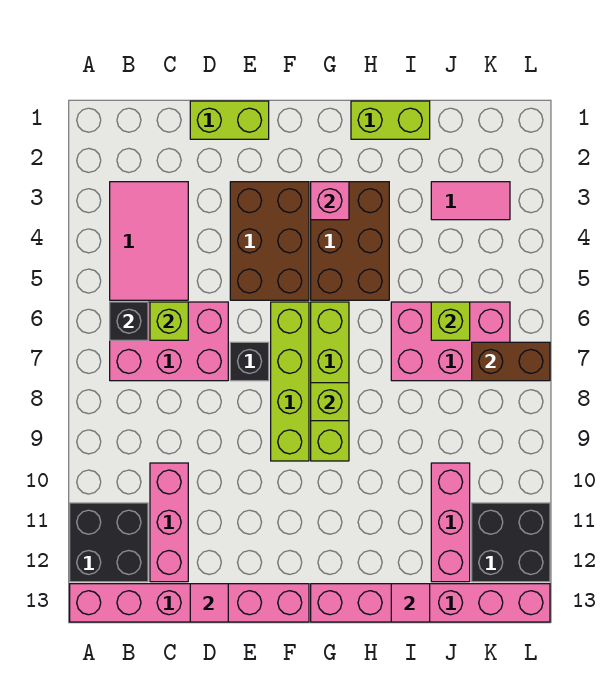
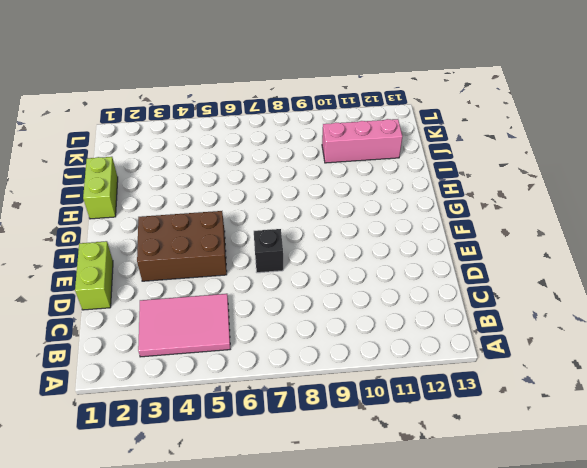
none -> black 2x2 brick [70,503,148,582]
none -> pink 1x6 brick [70,584,309,622]
none -> pink 2x3 brick [110,302,228,381]

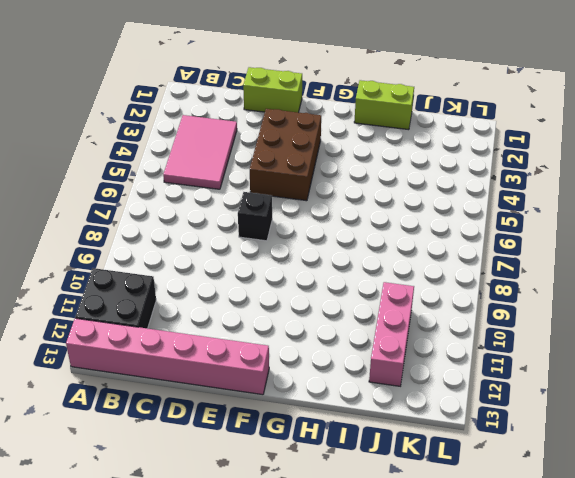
none -> pink 2x3 brick [110,302,228,381]
none -> pink 1x3 brick [150,463,188,582]
none -> lime 1x4 brick [271,302,309,461]

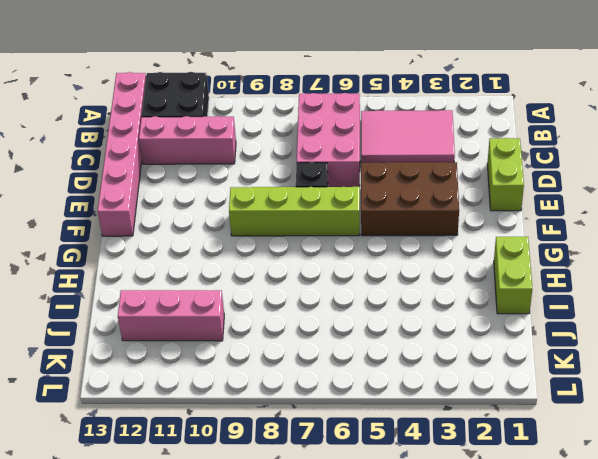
none -> brown 2x3 brick [311,182,389,300]
none -> lime 1x4 brick [311,302,349,461]
none -> pink 1x6 brick [311,584,550,622]

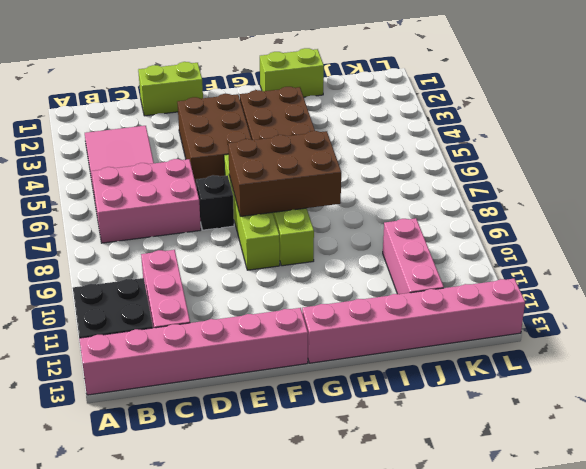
brown 2x3 brick [228,131,341,217] -> lime 1x1 brick [311,383,349,421]
none -> pink 2x3 brick [391,302,510,381]
none -> pink 1x2 tile [431,182,510,220]
none -> black 2x2 brick [472,503,550,582]

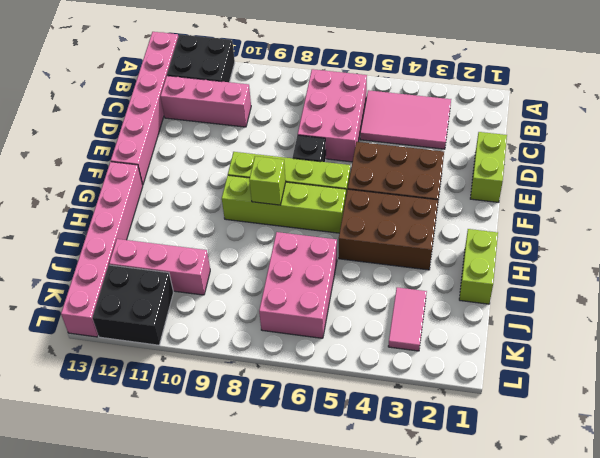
none -> black 1x1 brick [110,302,148,340]
none -> lime 1x1 brick [150,302,188,340]
none -> pink 1x1 tile [190,584,228,622]

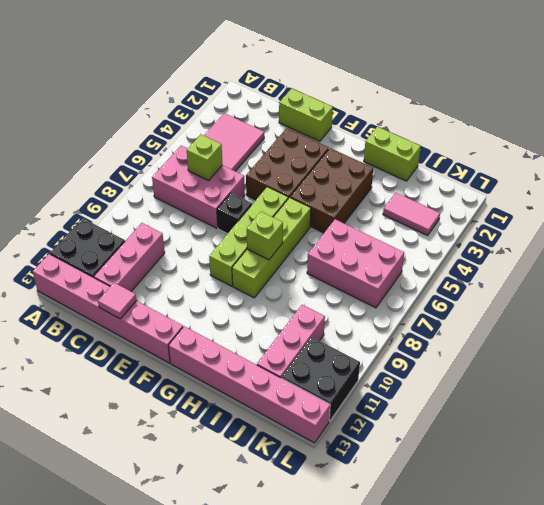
none -> black 1x1 brick [110,302,148,340]
none -> pink 1x1 brick [311,182,349,220]
none -> pink 1x1 tile [391,584,430,622]

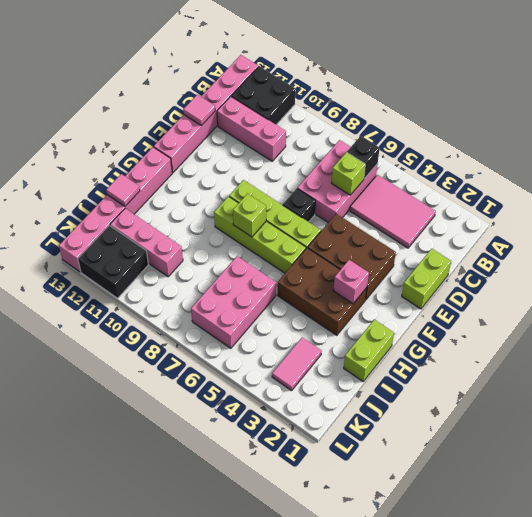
none -> lime 1x1 brick [431,302,470,340]
none -> brown 1x2 brick [472,342,550,381]

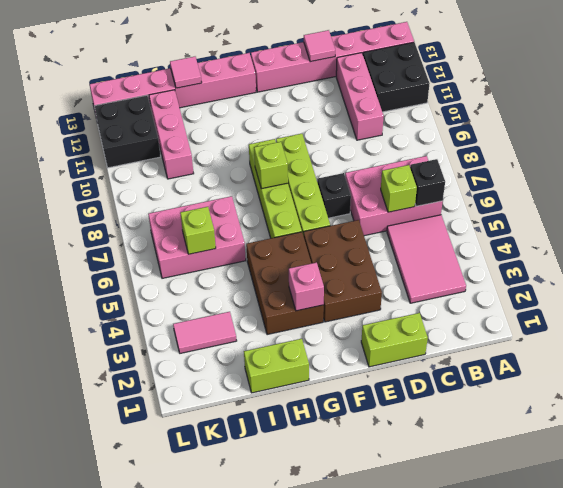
none -> brown 1x2 brick [472,342,550,381]

